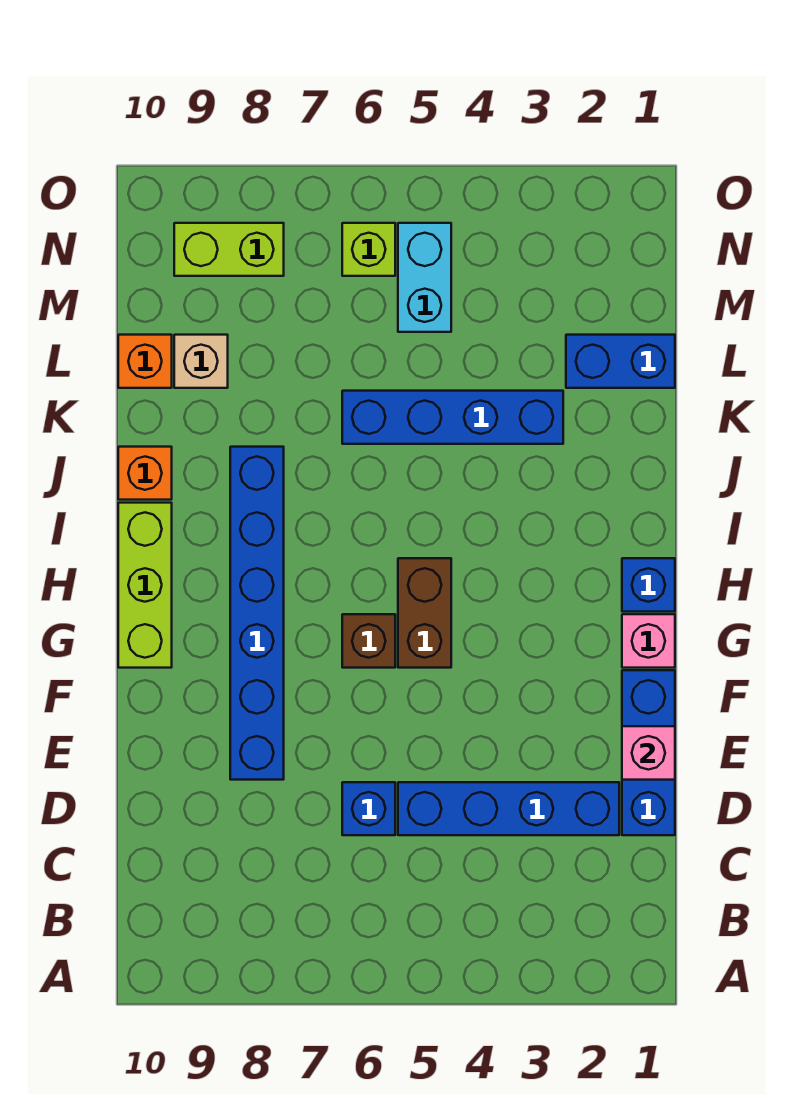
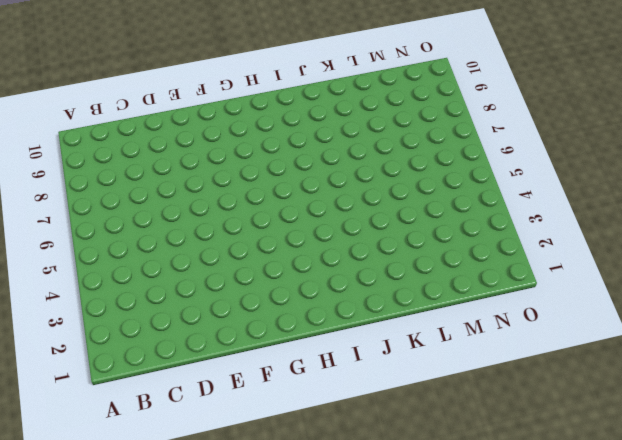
none -> blue 1x3 brick [622,670,675,835]
none -> blue 1x4 brick [398,782,619,835]
none -> blue 1x1 brick [342,782,395,835]

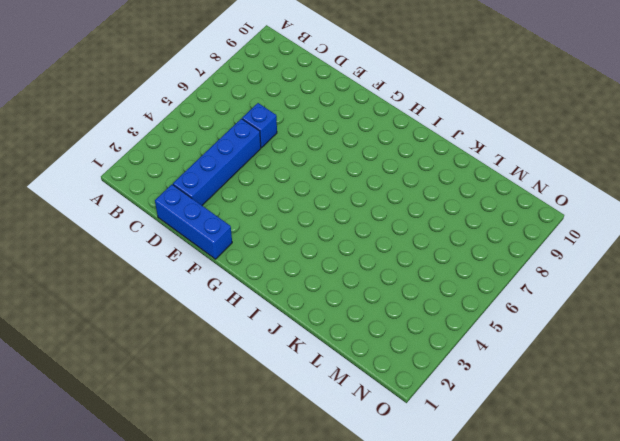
none -> blue 1x6 brick [230,447,284,780]
none -> pink 1x1 brick [622,614,675,668]
none -> brown 1x2 brick [398,558,451,668]

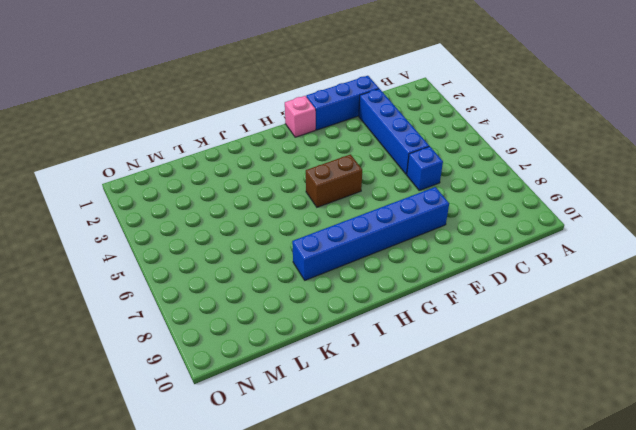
none -> brown 1x1 brick [342,614,395,668]
none -> lime 1x3 brick [118,503,172,668]
none -> blue 1x1 brick [622,558,675,612]

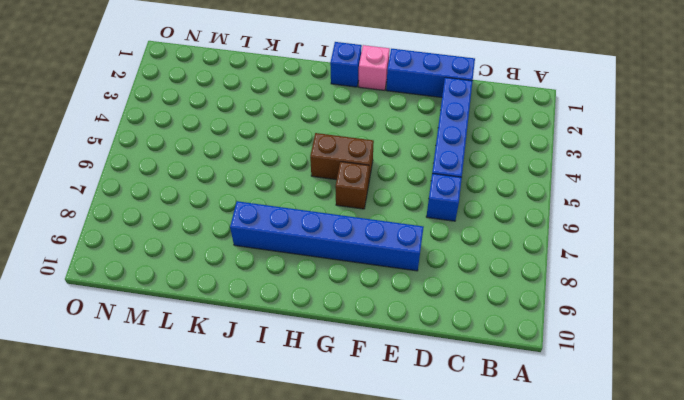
none -> lime 1x3 brick [118,503,172,668]
none -> orange 1x1 brick [118,447,172,500]
none -> blue 1x4 brick [342,391,563,444]

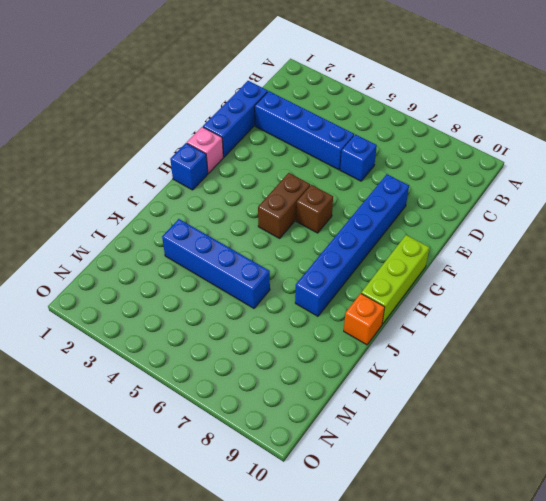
none -> blue 1x2 brick [566,335,675,388]
none -> tan 1x1 brick [174,335,228,388]
none -> orange 1x1 brick [118,335,172,388]

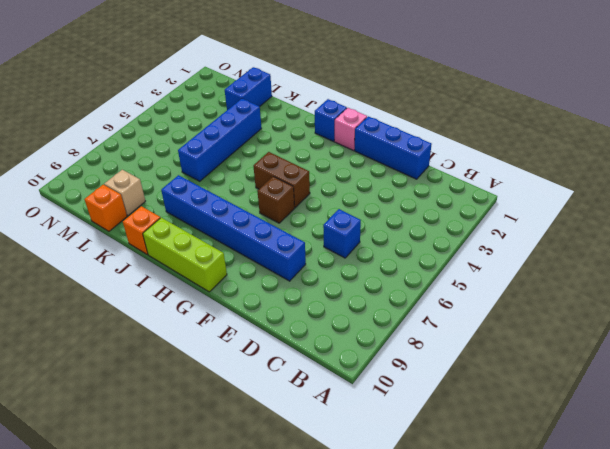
none -> blue 1x4 brick [398,782,619,835]
none -> cyan 1x2 brick [398,223,451,332]
none -> lime 1x1 brick [342,223,395,276]

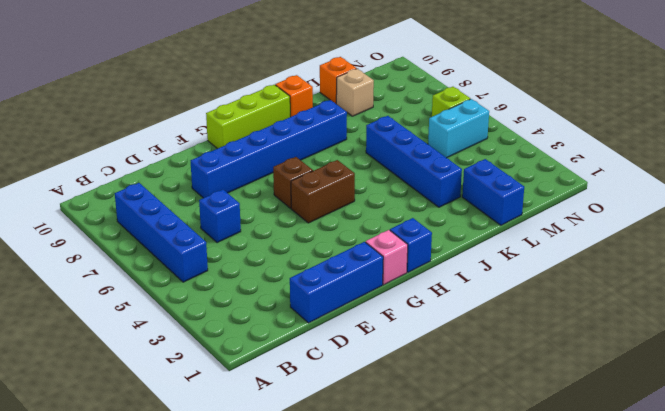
blue 1x4 brick [115,183,208,282] -> blue 1x4 brick moved to [398,782,619,835]
none -> lime 1x2 brick [174,223,284,276]
none -> pink 1x1 brick [622,726,675,780]

